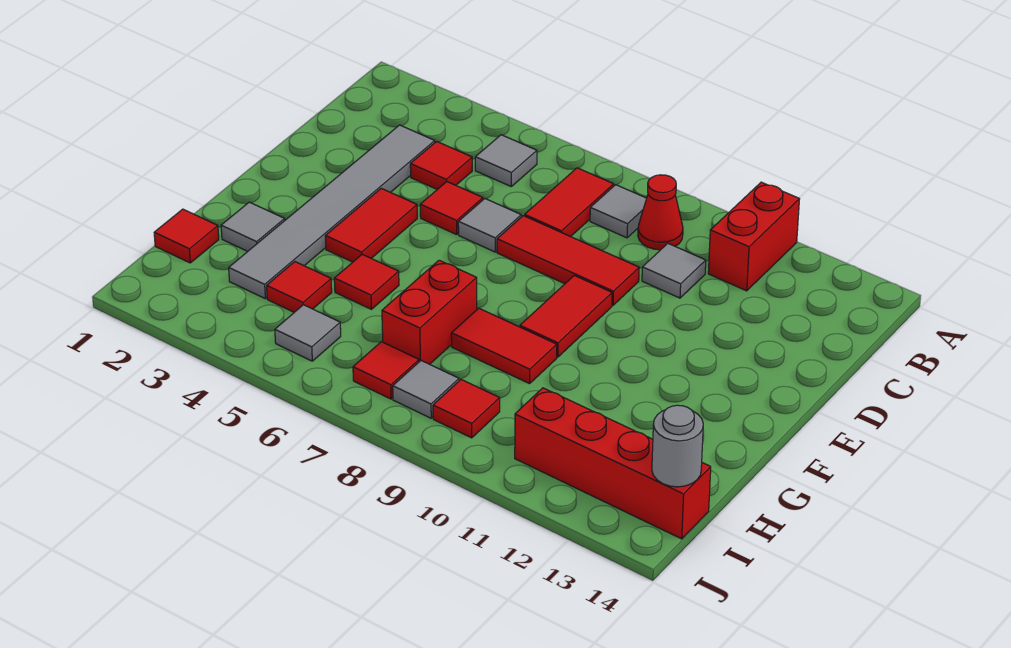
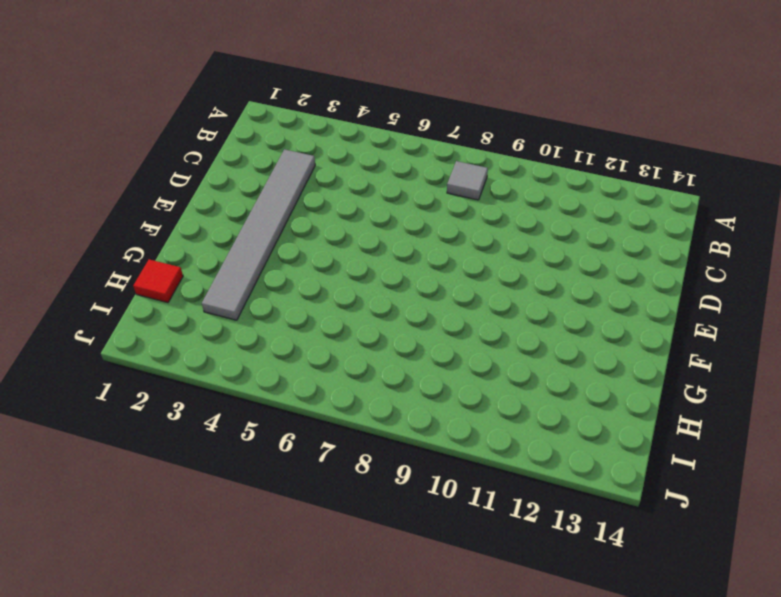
none -> red 1x2 brick [708,182,799,291]
none -> grey 1x1 tile [475,135,537,186]
none -> red 1x2 tile [525,168,614,237]

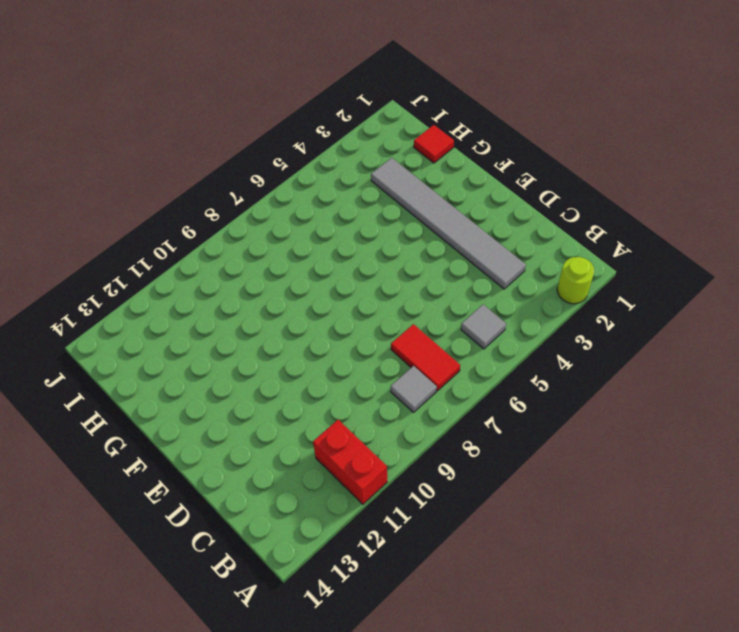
lime 1x1 round brick [557,257,594,304] -> none
none -> red 1x1 cone [638,175,683,250]
none -> red 1x1 tile [410,141,472,189]
none -> grey 1x1 tile [642,243,706,298]

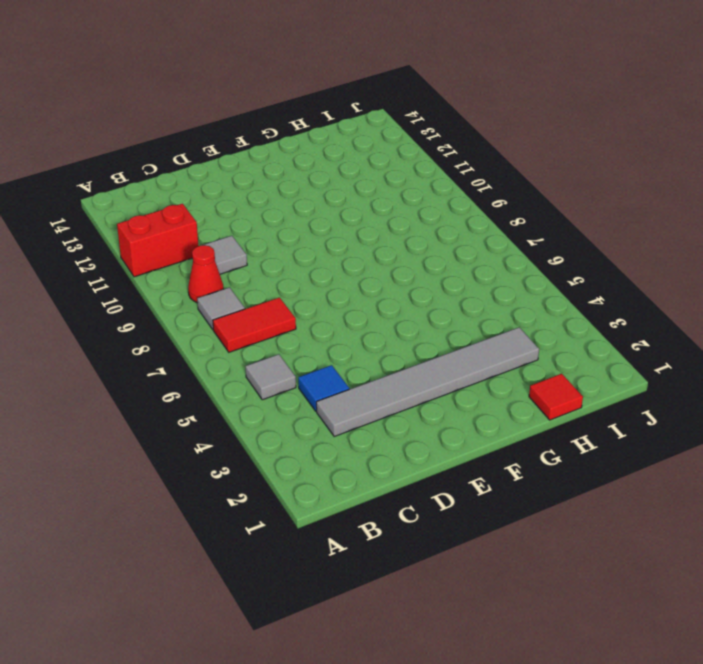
blue 1x1 tile [298,365,349,411] -> red 1x1 tile [410,141,472,189]
none -> red 1x1 tile [420,182,483,235]
none -> grey 1x1 tile [458,199,521,252]
none -> red 1x3 tile [497,216,639,305]

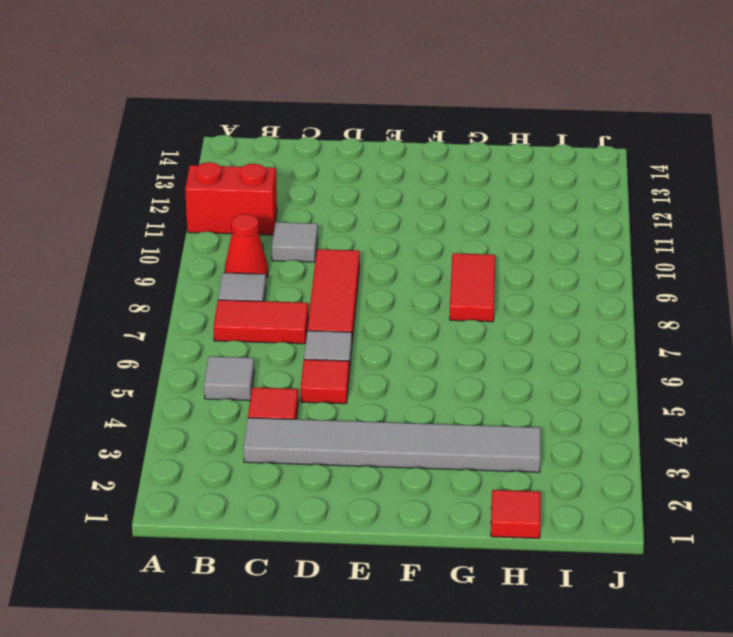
none -> red 1x2 tile [325,188,417,262]
none -> red 1x2 tile [520,276,612,357]
none -> grey 1x1 tile [221,202,285,251]

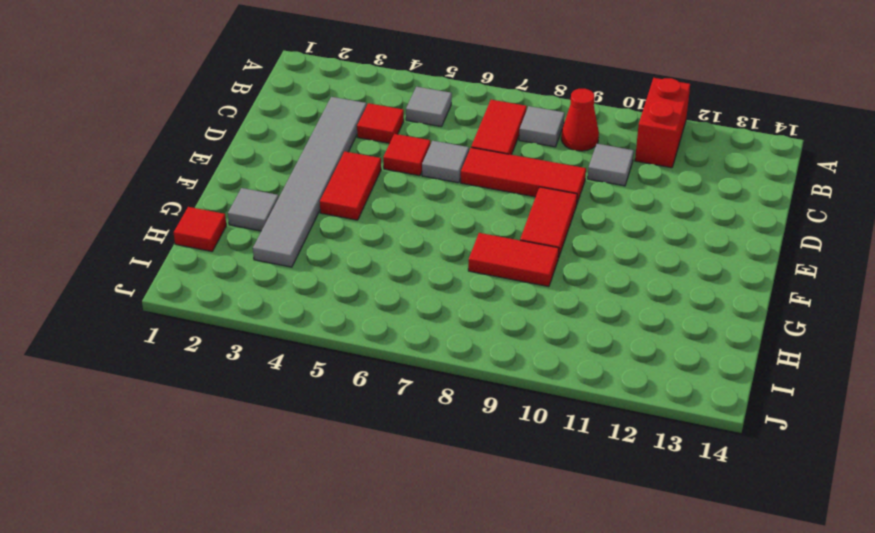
none -> red 1x1 tile [334,254,399,309]
none -> red 1x2 brick [382,260,477,364]
none -> red 1x1 tile [267,262,332,312]

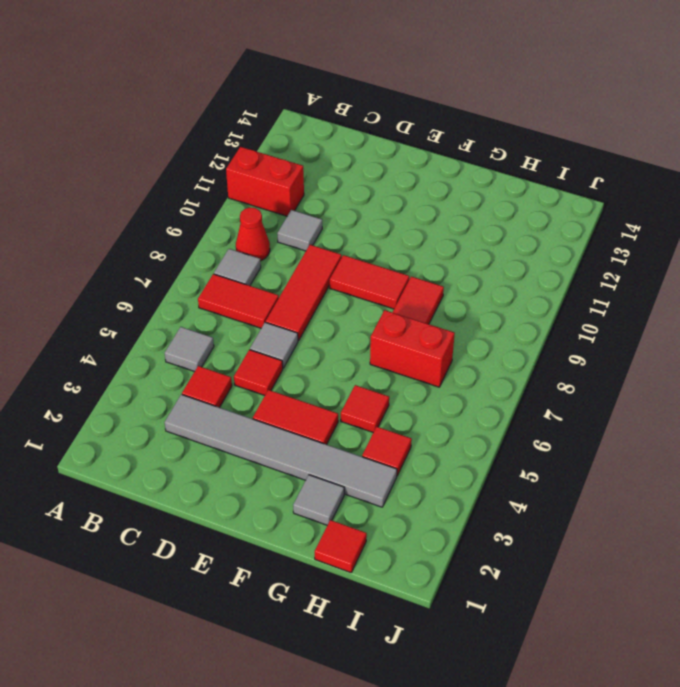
none -> grey 1x1 tile [275,305,341,361]
none -> red 1x1 tile [353,342,419,399]
none -> grey 1x1 tile [393,361,459,418]

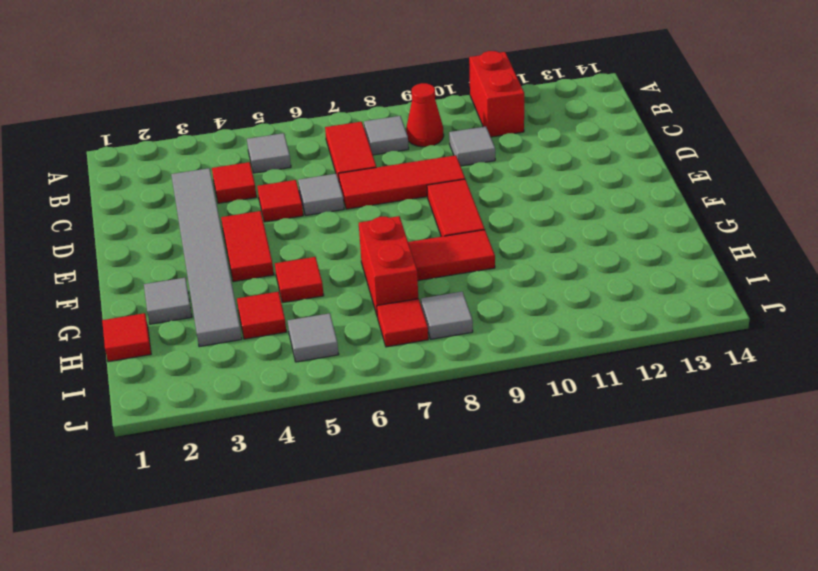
none -> red 1x1 tile [433,380,500,438]
none -> red 1x4 brick [515,388,711,539]
none -> grey 1x1 round brick [652,405,703,487]

